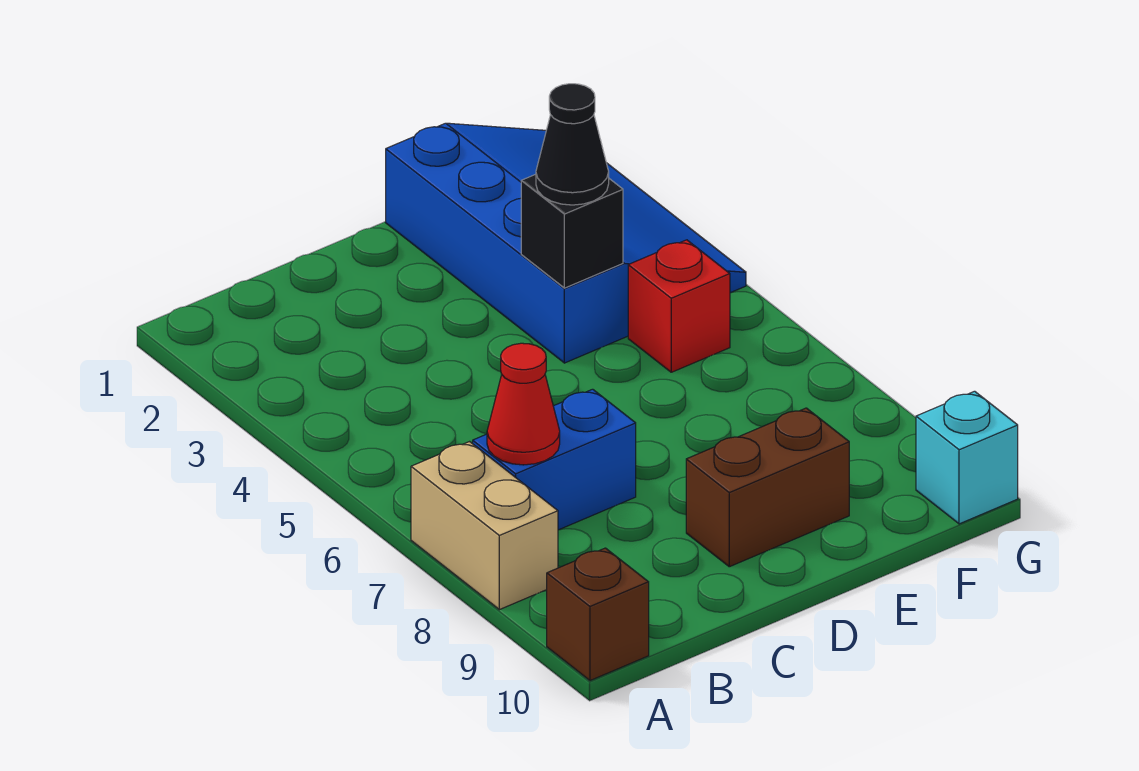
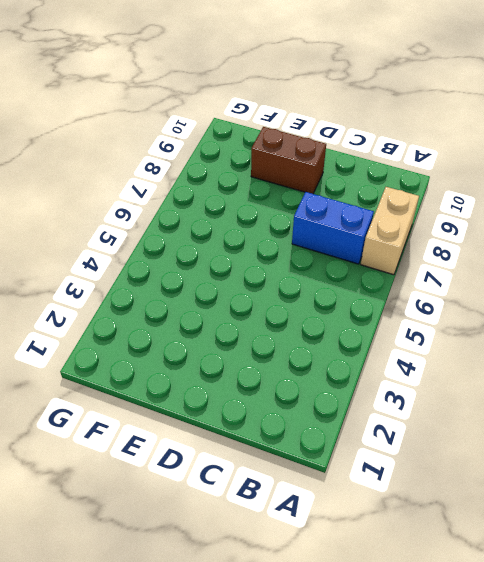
none -> brown 1x1 brick [547,548,649,681]
none -> blue 3x4 slope [386,123,746,363]

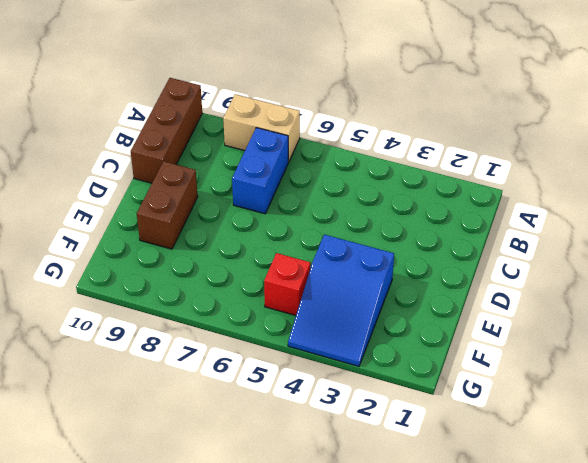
brown 1x3 brick [131,78,202,183] -> brown 1x1 brick [547,548,649,681]
blue 2x3 slope [288,235,394,366] -> blue 3x4 slope [386,123,746,363]
none -> cyan 1x1 brick [916,391,1018,524]
none -> red 1x1 cone [487,343,560,465]

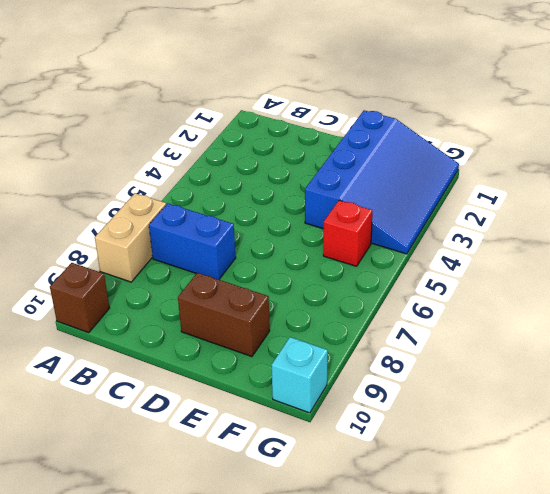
none -> red 1x1 cone [487,343,560,465]
none -> black 1x1 brick [521,174,623,288]

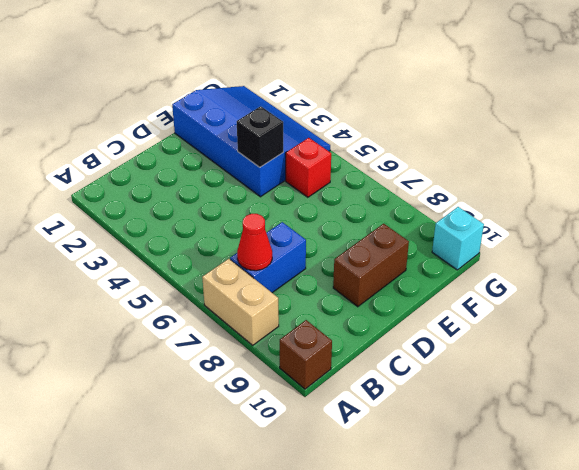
none -> black 1x1 cone [536,84,609,205]

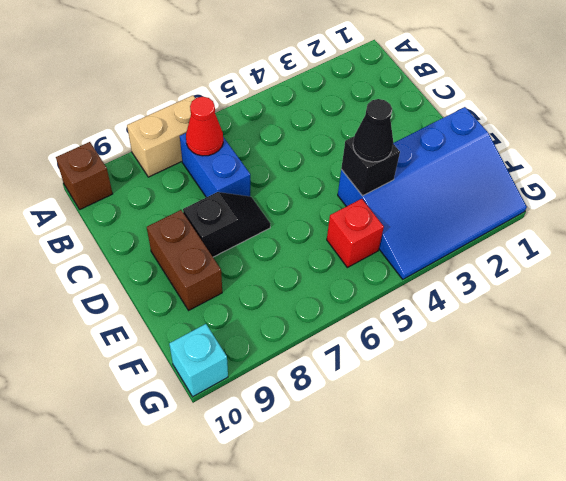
black 1x2 slope [183,192,271,257] -> none

